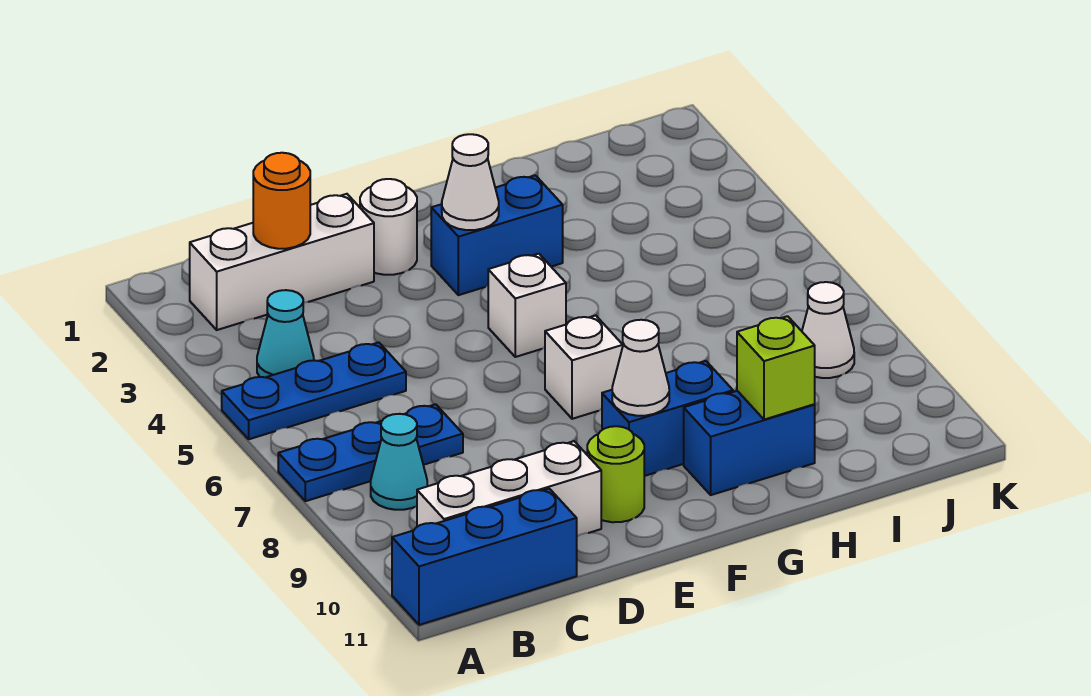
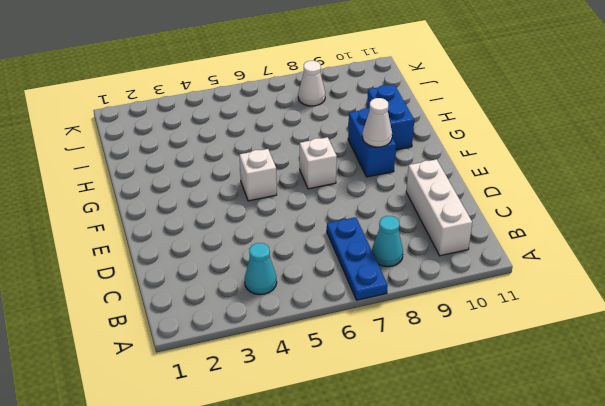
none -> blue 1x3 plate [222,342,406,439]
none -> blue 1x3 brick [392,489,577,625]
none -> white 1x3 brick [190,194,374,330]

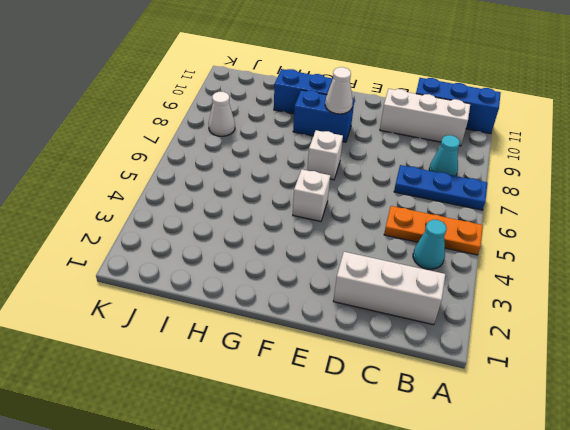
orange 1x3 plate [384,206,483,255] -> blue 1x3 plate [222,342,406,439]
none -> white 1x1 round brick [360,179,417,275]
none -> lime 1x1 round brick [587,426,644,522]
none -> blue 1x2 brick [431,175,563,295]

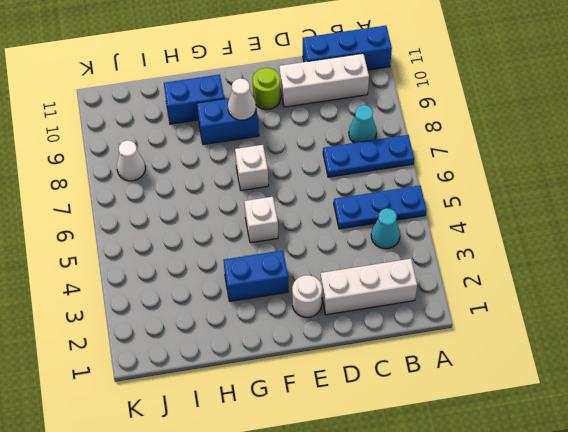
none -> orange 1x1 round brick [253,153,310,249]
none -> white 1x1 cone [442,134,499,230]
none -> lime 1x1 brick [737,316,815,420]

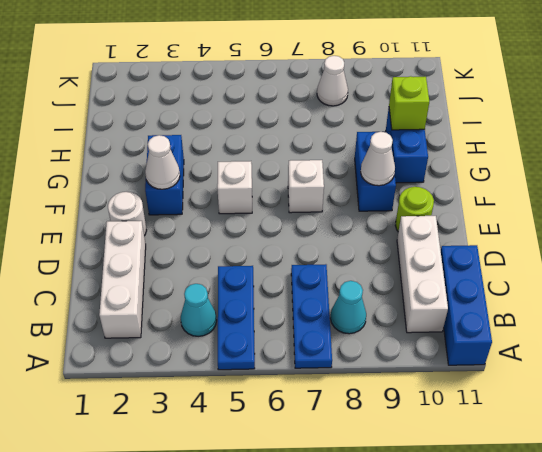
none -> orange 1x1 round brick [253,153,310,249]

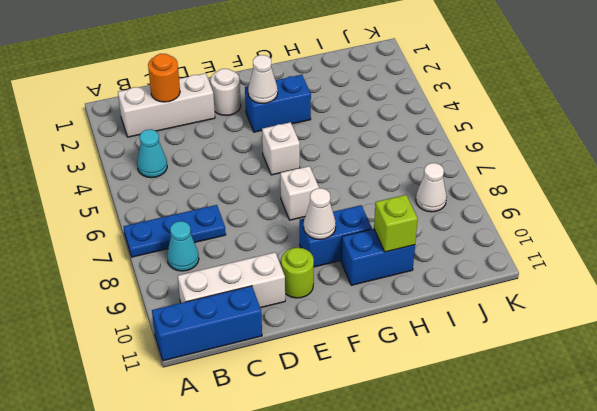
none -> blue 1x3 plate [222,342,406,439]

